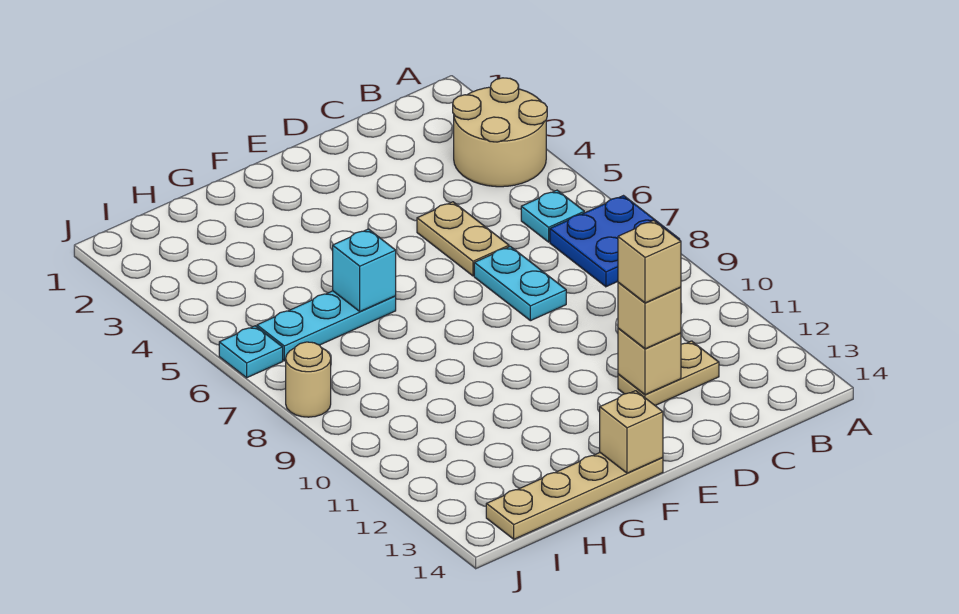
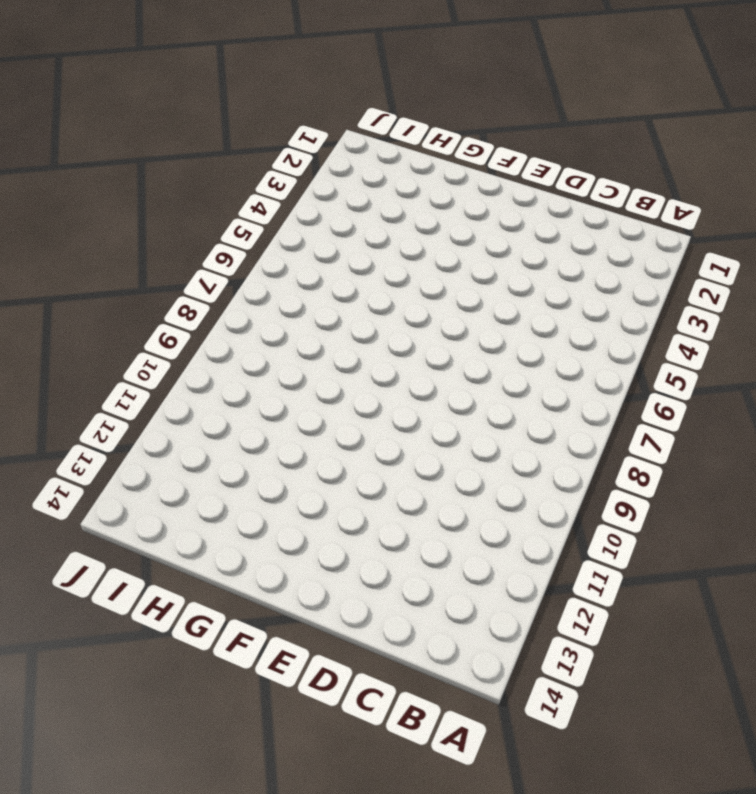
none -> tan 2x2 round brick [453,78,547,187]
none -> blue 2x2 plate [550,196,680,287]
none -> cyan 1x1 plate [521,190,584,242]

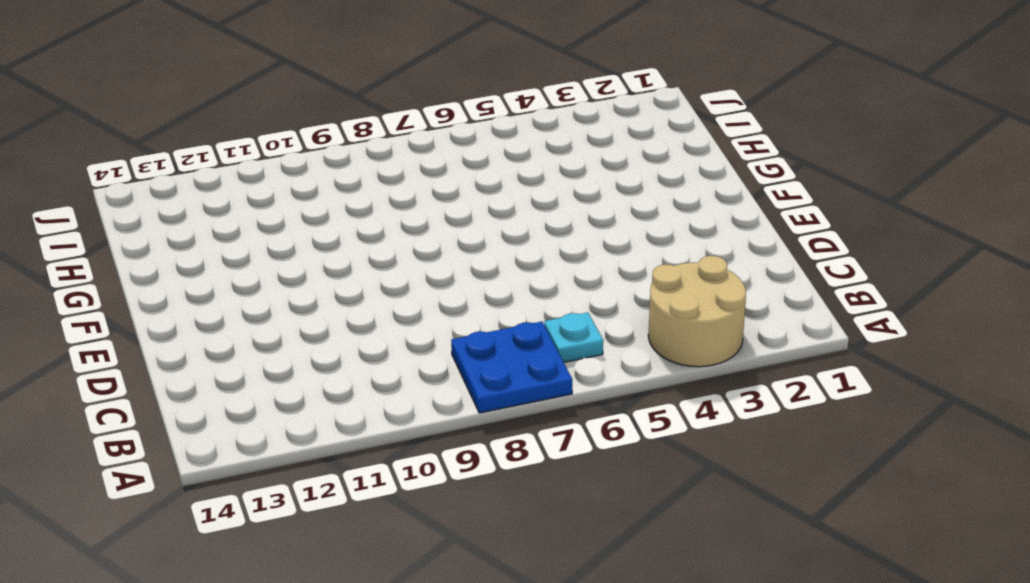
none -> tan 1x2 plate [618,341,719,405]
none -> tan 1x2 plate [417,202,509,276]
none -> cyan 1x2 plate [474,246,566,321]

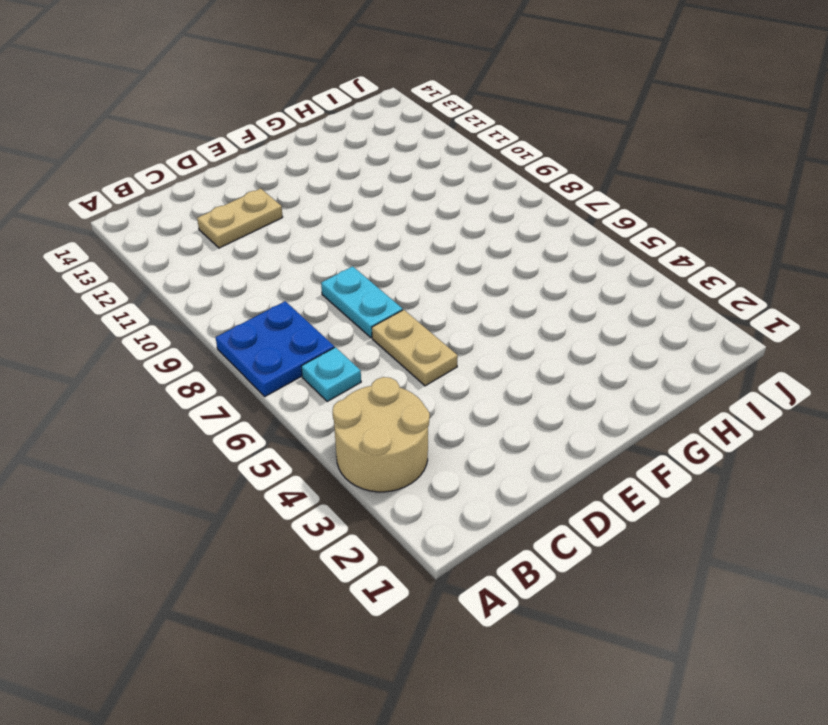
none -> tan 1x4 plate [486,453,663,539]
none -> cyan 1x3 plate [257,291,396,361]
none -> cyan 1x1 plate [219,326,283,378]

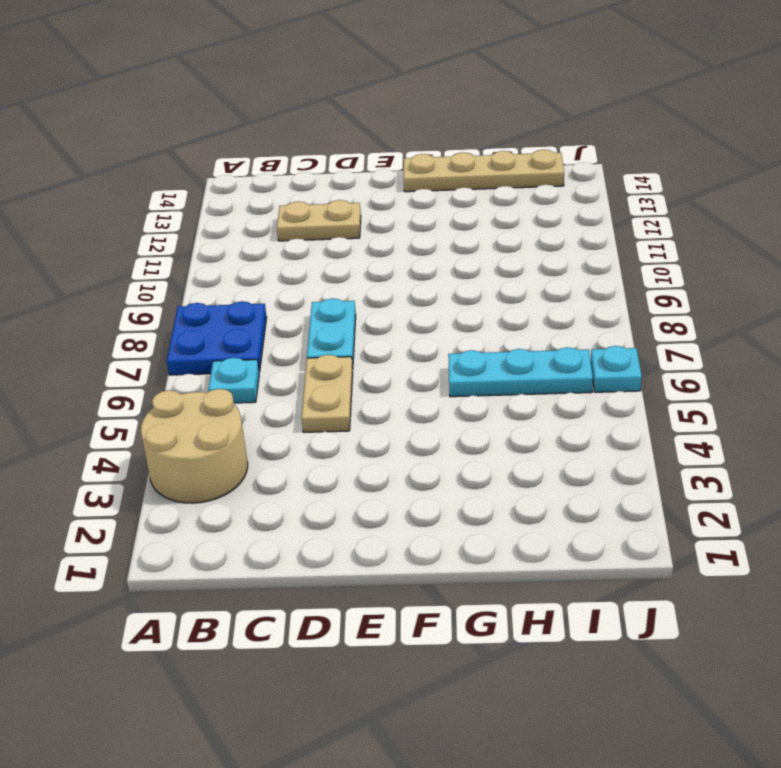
none -> tan 1x1 round brick [286,342,331,417]
none -> tan 1x1 brick [618,328,681,395]
none -> tan 1x1 brick [600,391,663,473]

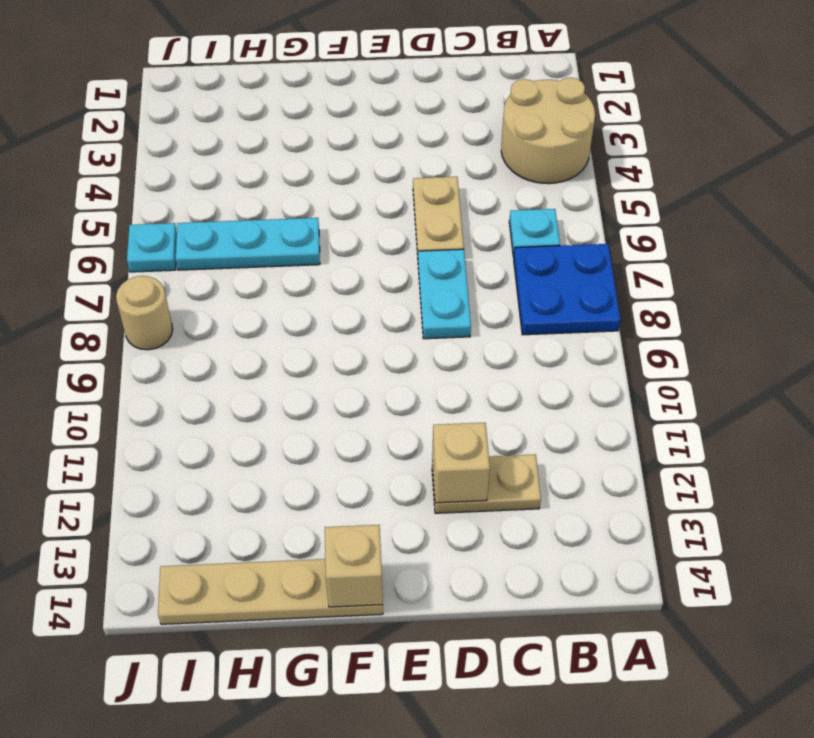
none -> cyan 1x1 brick [333,229,396,311]
none -> tan 1x1 brick [618,282,681,349]
none -> tan 1x1 brick [618,220,681,303]

